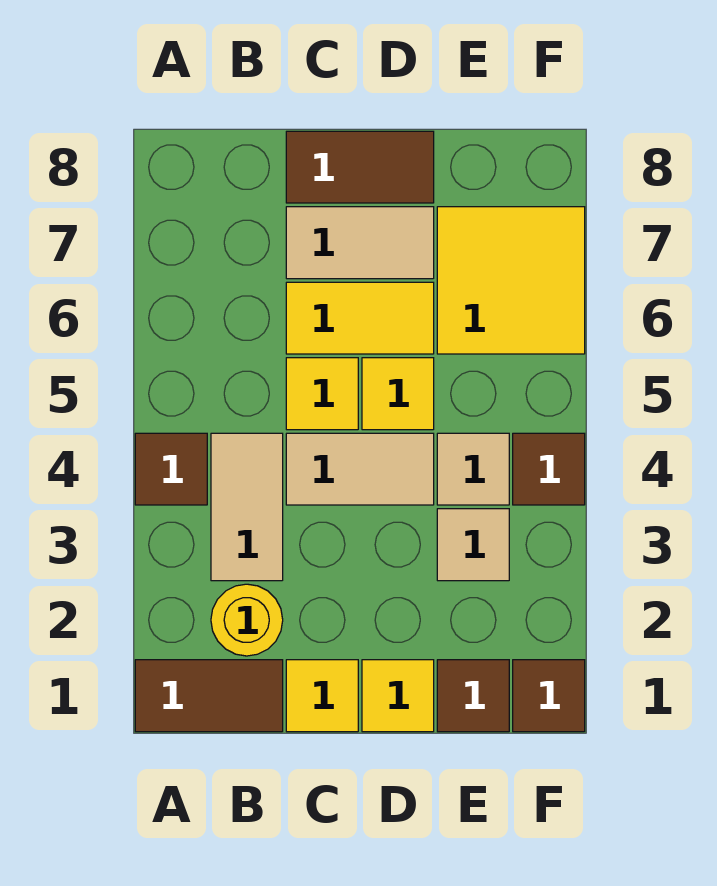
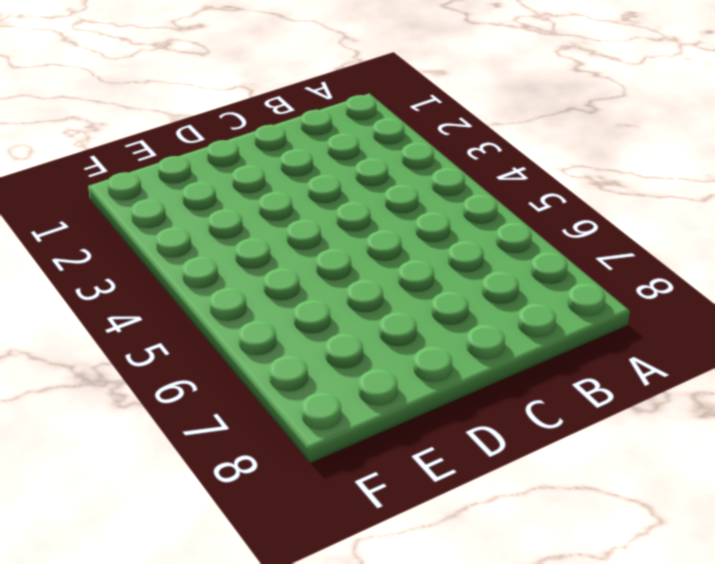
none -> brown 1x2 tile [135,660,283,732]
none -> brown 1x1 tile [135,433,207,505]
none -> yellow 1x1 round brick [211,584,283,656]

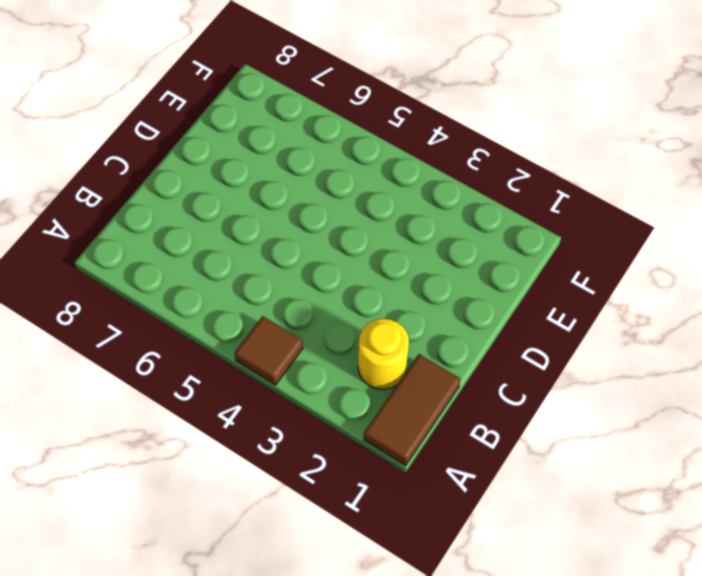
none -> tan 1x2 tile [211,433,283,581]
none -> yellow 1x1 tile [286,660,358,732]
none -> tan 1x2 tile [286,433,434,505]

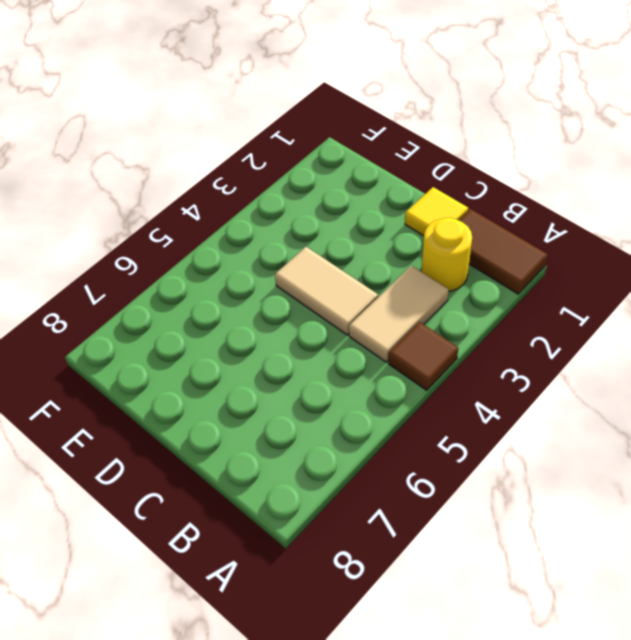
none -> yellow 1x1 tile [286,358,358,430]
none -> yellow 1x2 tile [286,282,434,354]
none -> tan 1x2 tile [286,207,434,279]

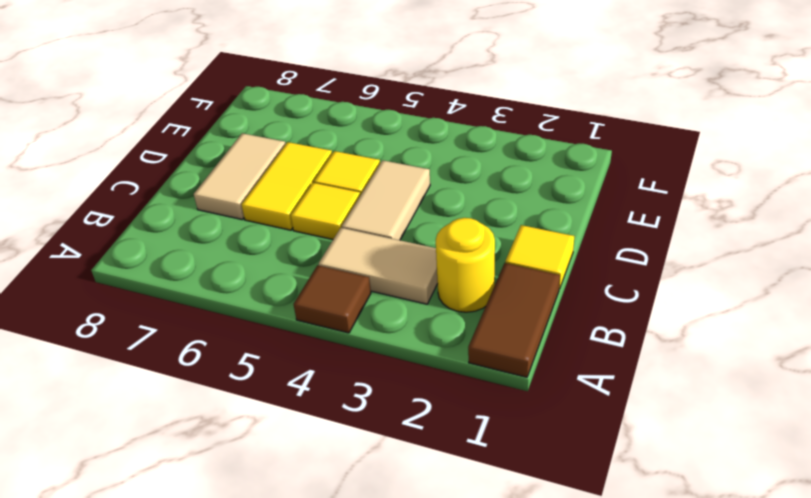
none -> brown 1x2 tile [286,131,434,203]
none -> yellow 1x1 tile [362,660,434,732]
none -> brown 1x1 tile [437,660,509,732]

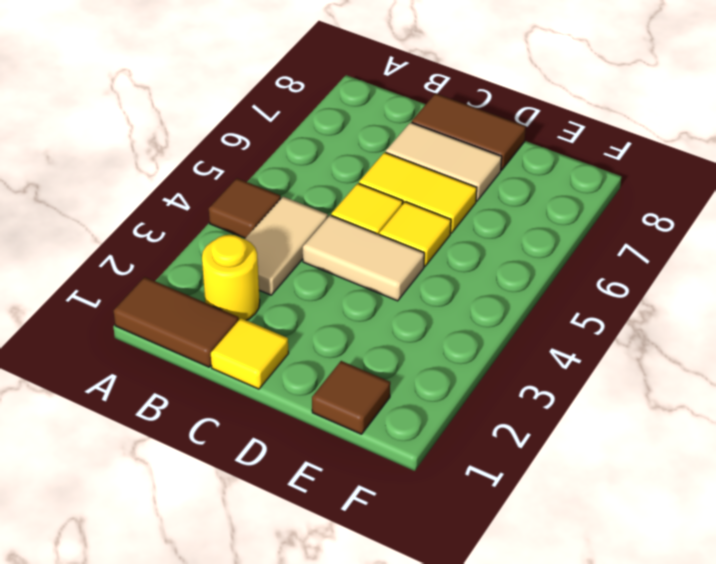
none -> yellow 1x1 tile [362,660,434,732]
none -> tan 1x1 tile [437,509,509,581]
none -> tan 1x1 tile [437,433,509,505]

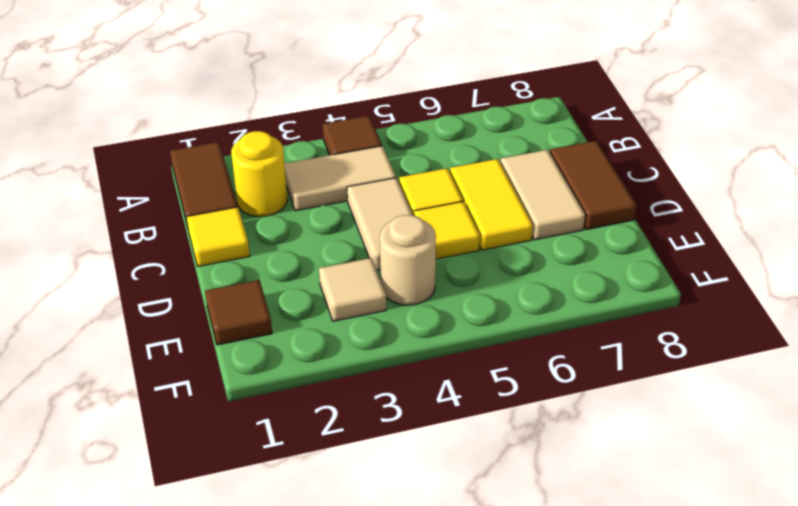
tan 1x1 round brick [380,215,436,305] -> tan 1x1 tile [437,433,509,505]
none -> yellow 1x1 tile [362,660,434,732]
none -> yellow 2x2 tile [437,207,585,354]
none -> brown 1x1 tile [513,660,585,732]

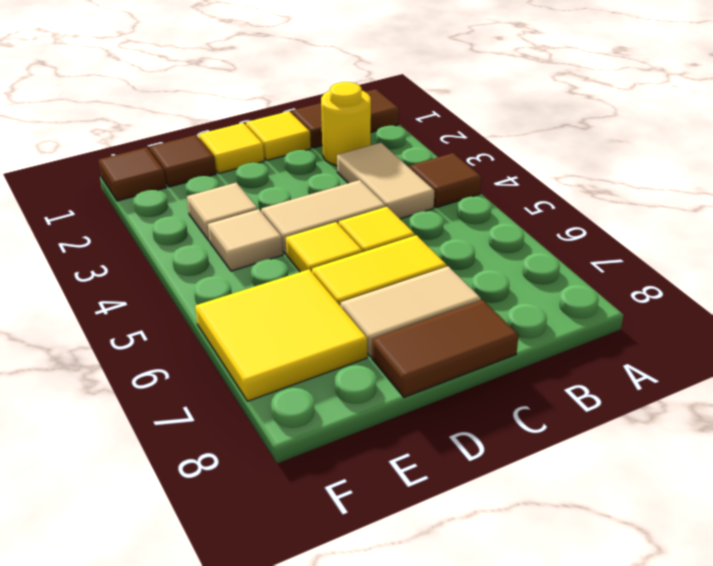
none -> brown 1x1 tile [513,433,585,505]

